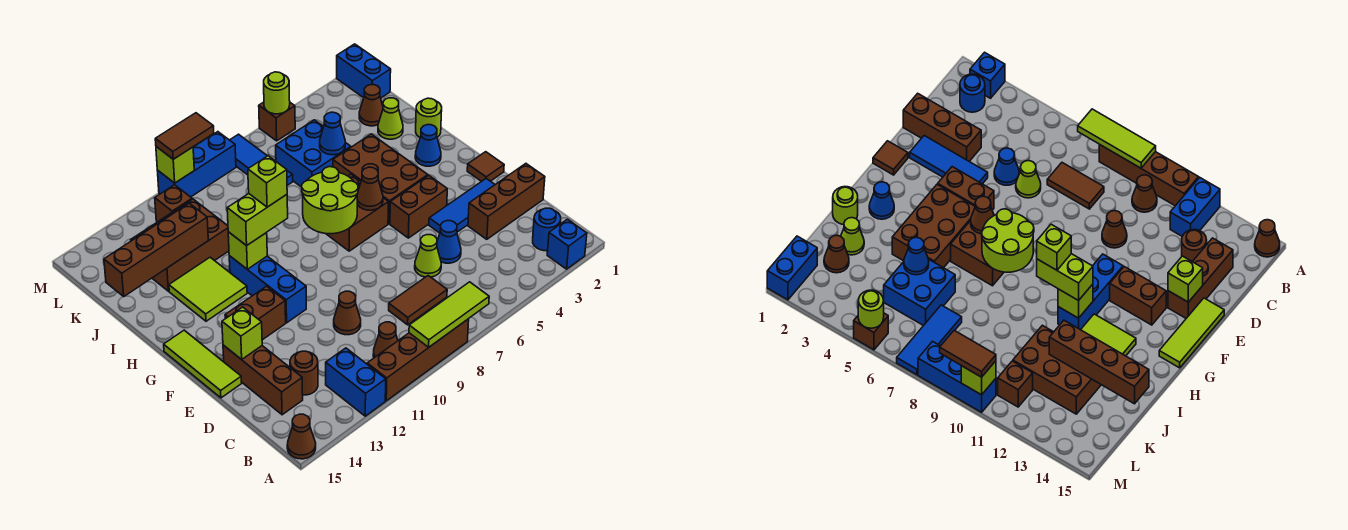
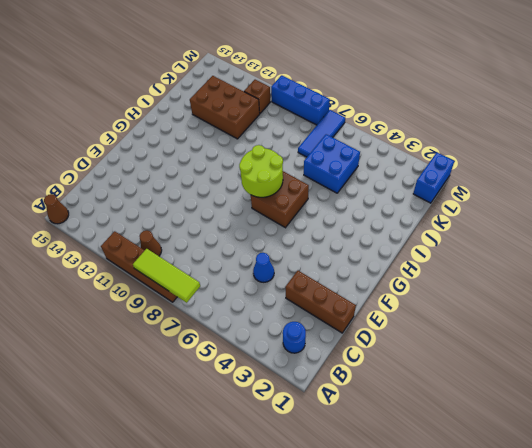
none -> blue 1x1 brick [547,219,587,269]
none -> blue 1x2 brick [326,348,386,416]
none -> brown 1x2 tile [389,276,447,325]
none -> brown 1x1 round brick [290,351,318,395]

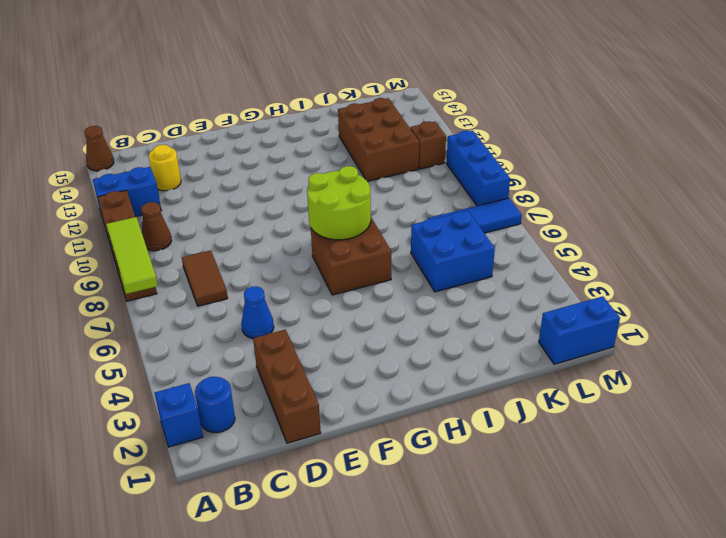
yellow 1x1 round brick [149,145,181,191] -> brown 1x1 round brick [290,351,318,395]
none -> brown 1x3 brick [223,345,303,415]
none -> lime 1x1 cone [415,235,441,277]
none -> brown 1x1 cone [334,291,361,335]
none -> blue 1x3 tile [429,179,495,233]

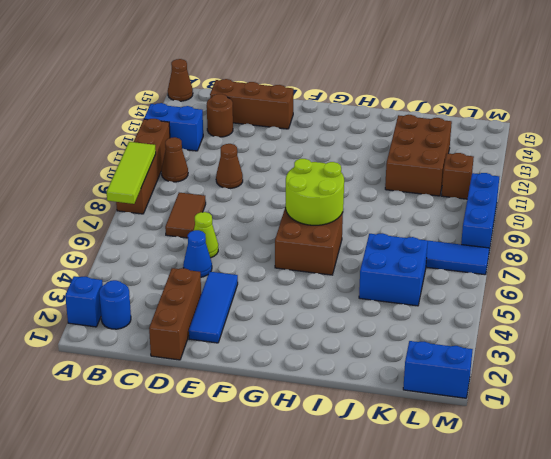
none -> lime 1x3 tile [164,330,242,398]
none -> brown 1x1 tile [467,152,504,181]
none -> brown 1x2 brick [390,176,447,238]
none -> blue 1x3 brick [229,256,306,323]

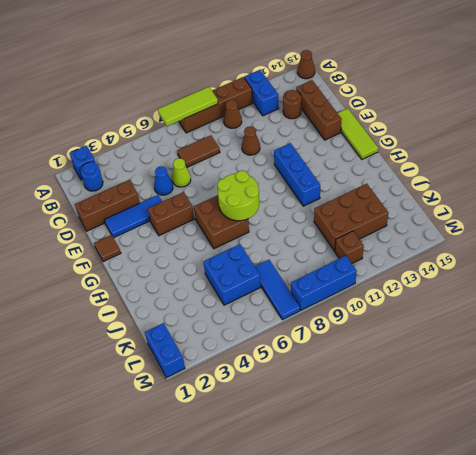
none -> brown 1x2 brick [225,286,286,340]
none -> brown 2x3 brick [333,134,428,224]
none -> blue 1x1 cone [415,125,441,166]
none -> lime 2x2 tile [169,257,247,321]

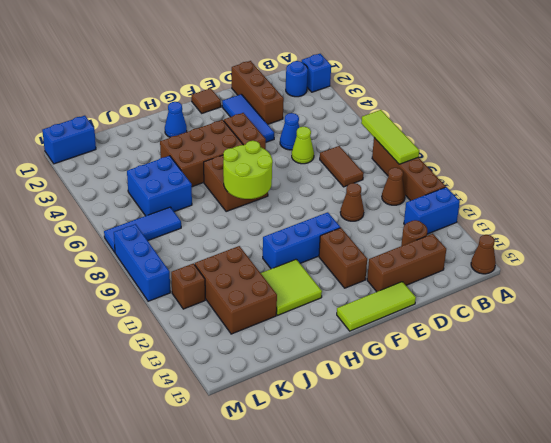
none -> lime 1x1 round brick [416,98,442,137]
none -> lime 1x1 cone [378,98,403,139]
none -> brown 1x1 cone [359,85,383,126]
none -> brown 1x1 brick [259,102,295,141]

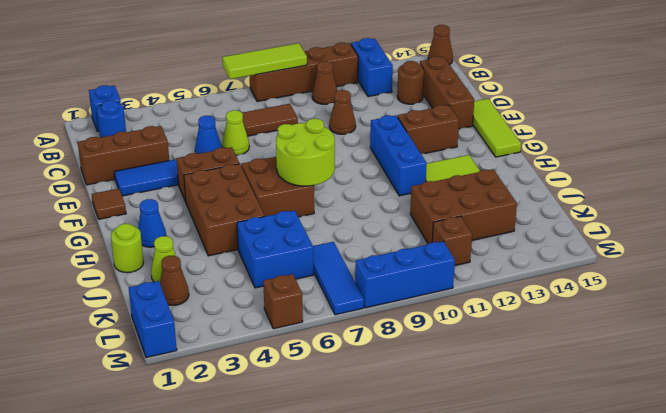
none -> lime 1x1 brick [222,307,262,360]
none -> brown 1x1 cone [357,167,383,210]
none -> lime 1x1 brick [228,232,267,269]
none -> blue 1x1 cone [320,112,345,155]

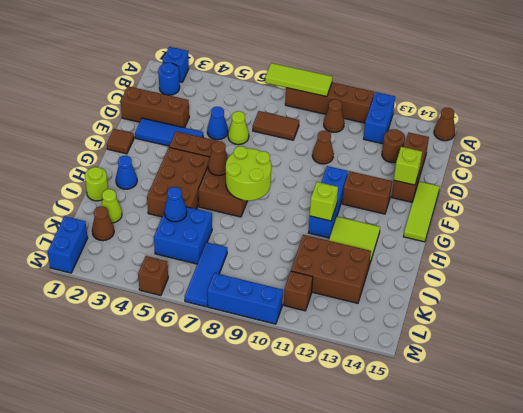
none -> brown 1x4 brick [104,203,208,297]
none -> lime 1x1 round brick [264,72,290,114]
none -> lime 1x1 brick [156,147,194,183]
none -> lime 1x2 brick [227,194,288,246]

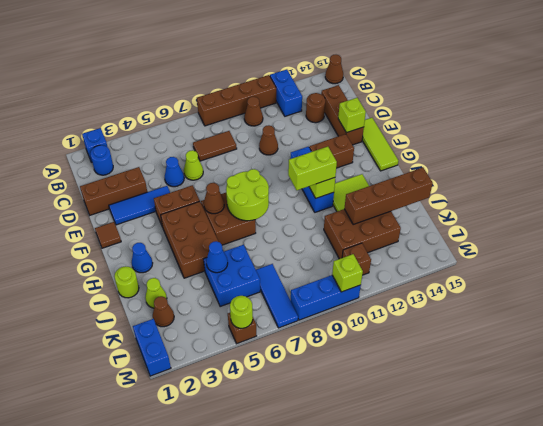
none -> lime 1x3 tile [409,282,489,347]
none -> brown 1x2 tile [155,113,214,159]
none -> lime 1x1 brick [248,156,287,207]

